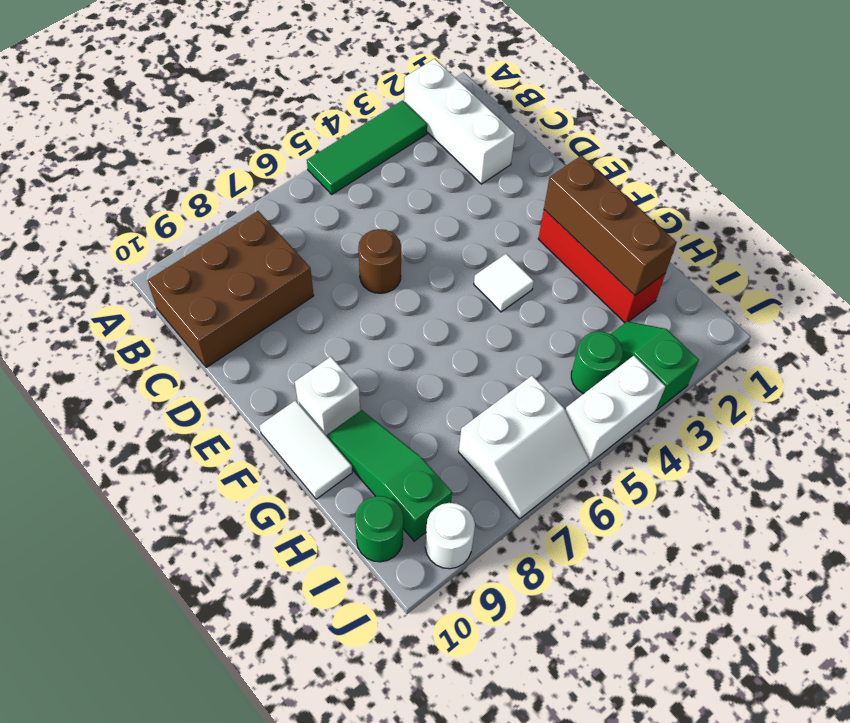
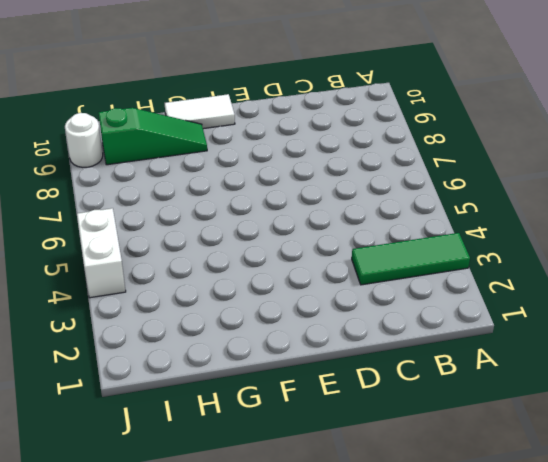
green 1x3 tile [352,233,470,285] -> green 1x3 tile turned to [307,100,427,194]
none -> white 1x3 brick [404,59,515,184]
none -> brown 2x3 brick [147,211,314,368]
none -> brown 1x1 round brick [358,229,401,293]

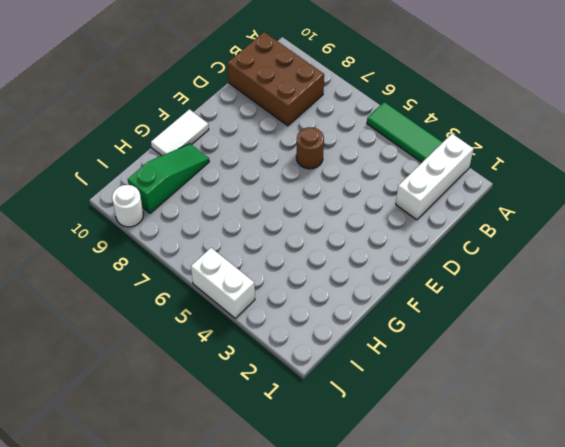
none -> red 1x3 brick [538,210,665,323]
none -> white 1x1 tile [474,254,534,312]
none -> white 1x1 brick [295,357,360,435]

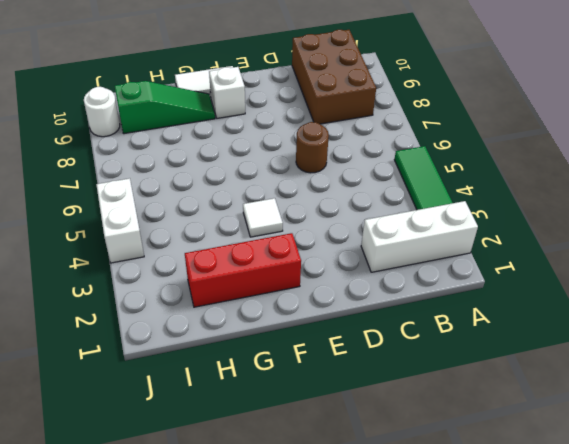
none -> green 1x2 slope [611,321,699,410]
none -> green 1x1 round brick [571,331,623,394]
none -> white 2x2 slope [459,376,590,519]

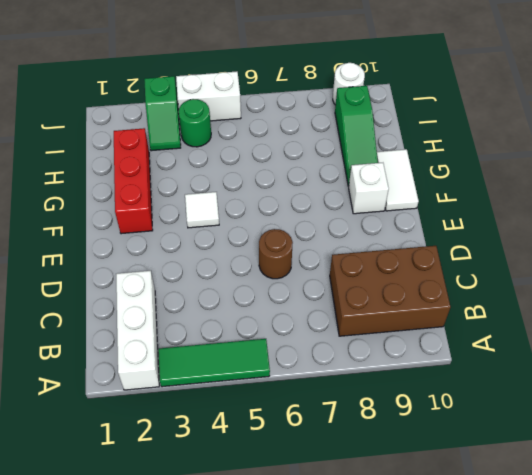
none -> white 2x2 slope [459,376,590,519]
none -> green 1x1 round brick [355,496,403,562]
none -> brown 1x3 brick [544,155,677,295]

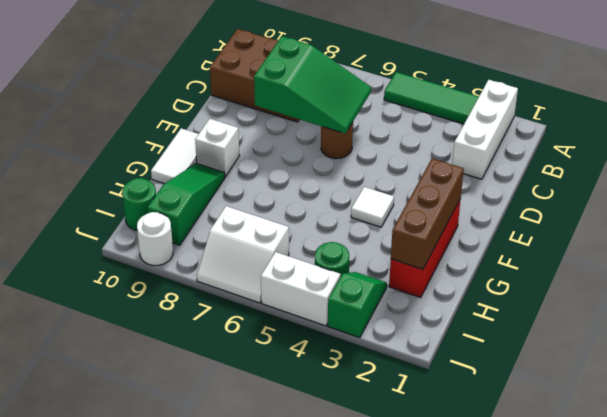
green 2x3 slope [254,36,371,134] -> none

